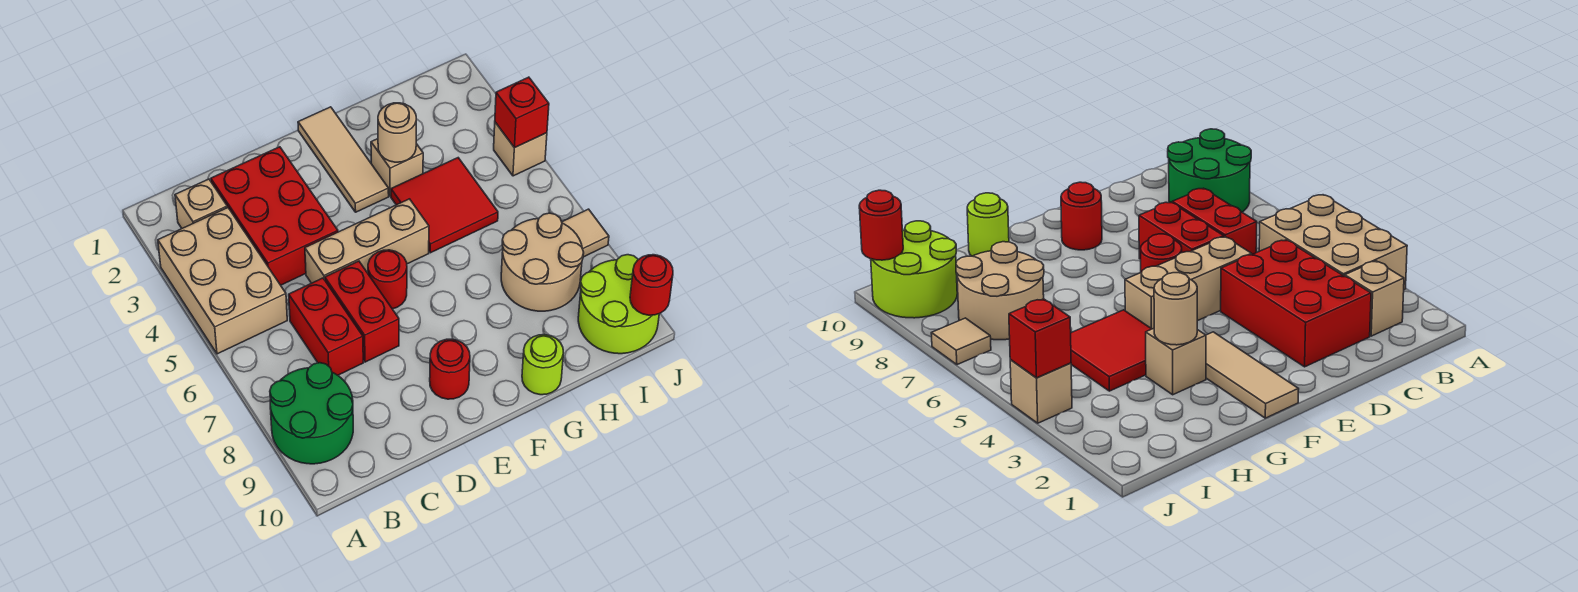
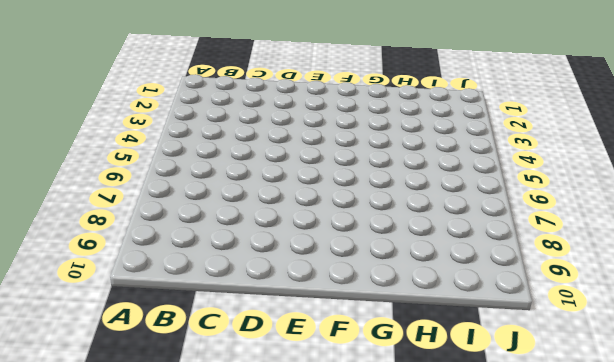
none -> tan 2x3 brick [158,208,287,354]
none -> green 2x2 round brick [270,363,353,464]
none -> tan 1x1 brick [175,179,227,228]

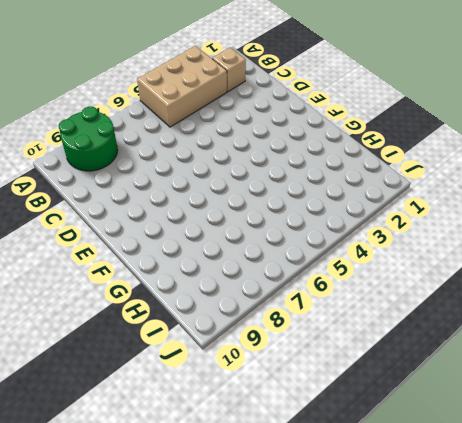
none -> red 2x3 brick [211,147,338,285]
none -> red 1x2 brick [289,278,363,375]
none -> tan 1x3 brick [305,199,429,283]

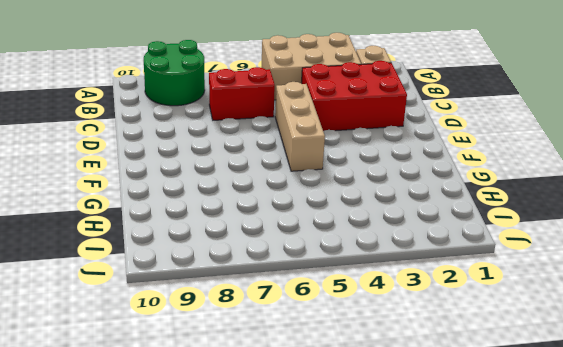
none -> red 1x2 brick [325,261,399,362]
none -> red 1x1 round brick [368,250,407,309]
none -> red 1x1 round brick [430,339,470,399]

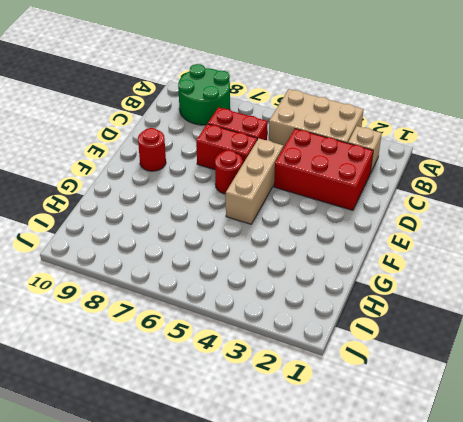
none -> tan 1x3 tile [298,107,389,212]
none -> tan 1x1 brick [371,139,423,196]
none -> red 2x2 tile [391,158,498,253]

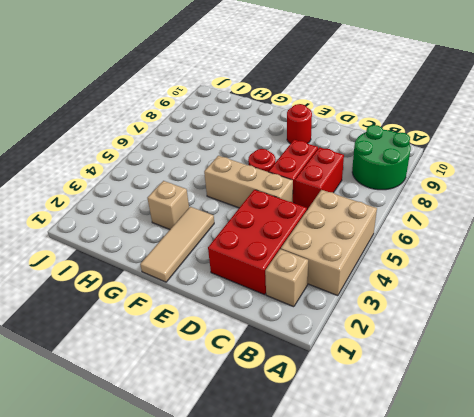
none -> red 2x2 tile [391,158,498,253]
none -> lime 1x1 round brick [522,335,563,395]
none -> tan 2x2 round brick [501,213,584,311]

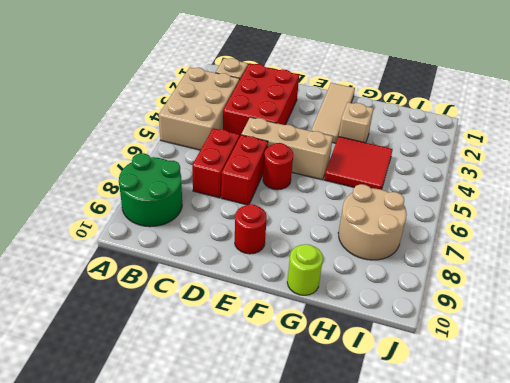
none -> lime 2x2 round brick [578,255,659,354]
none -> tan 1x1 brick [494,122,547,176]
none -> tan 1x1 tile [562,209,609,257]

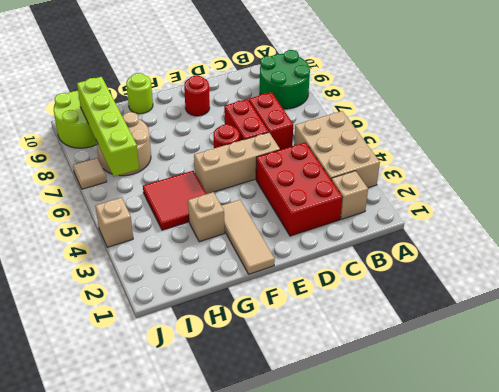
lime 1x4 brick [77,77,139,176] -> none
none -> tan 1x1 round brick [378,103,416,162]
none -> red 1x1 brick [495,77,549,148]
none -> red 1x1 round brick [630,255,673,315]

